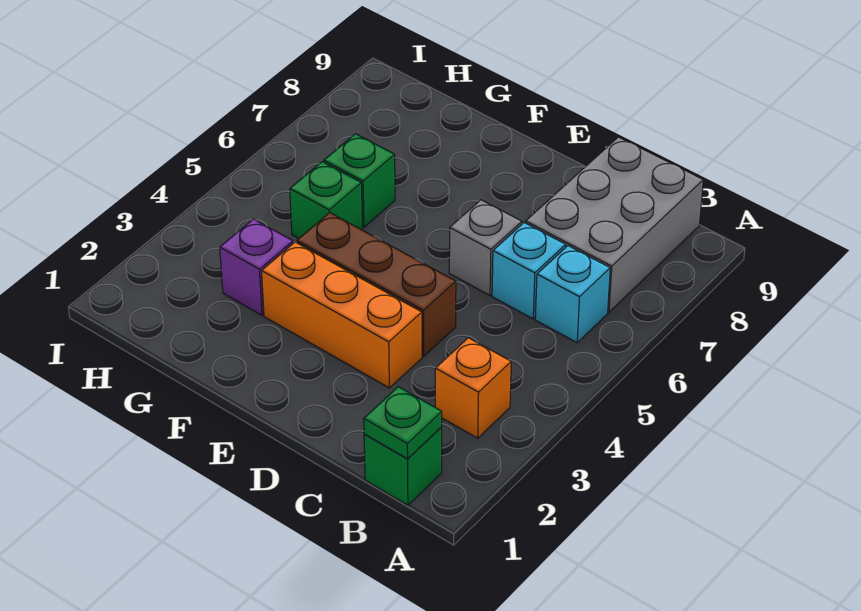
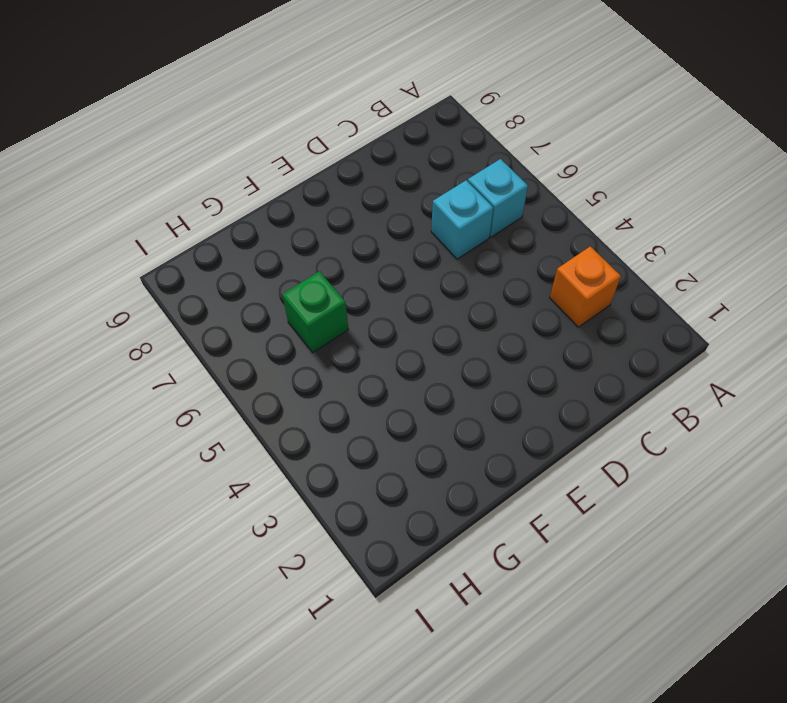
none -> green 1x1 brick [364,427,442,505]
none -> grey 2x3 brick [526,137,703,312]
none -> orange 1x3 brick [262,242,422,388]

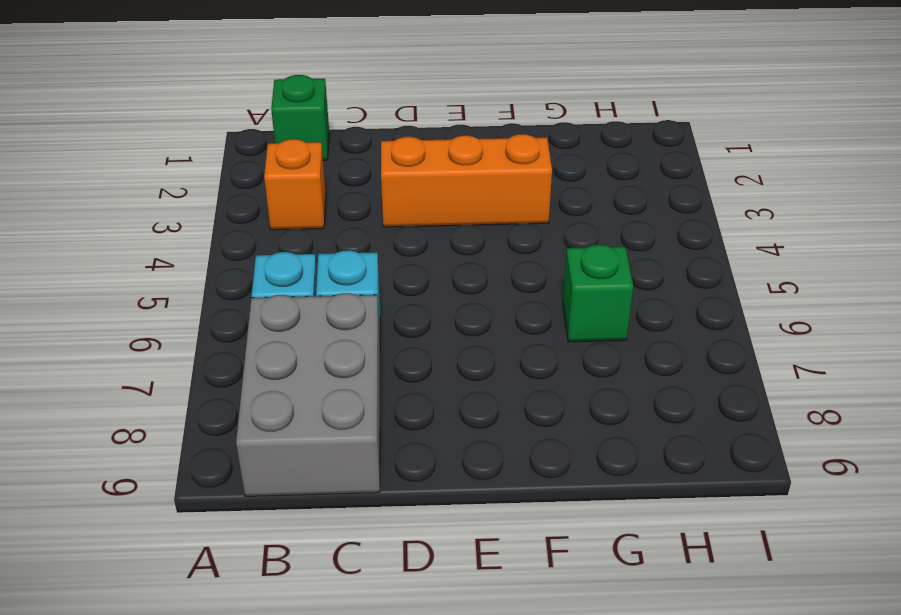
none -> brown 1x3 brick [297,213,456,356]
none -> grey 1x1 brick [449,200,522,295]
none -> purple 1x1 brick [220,219,293,315]

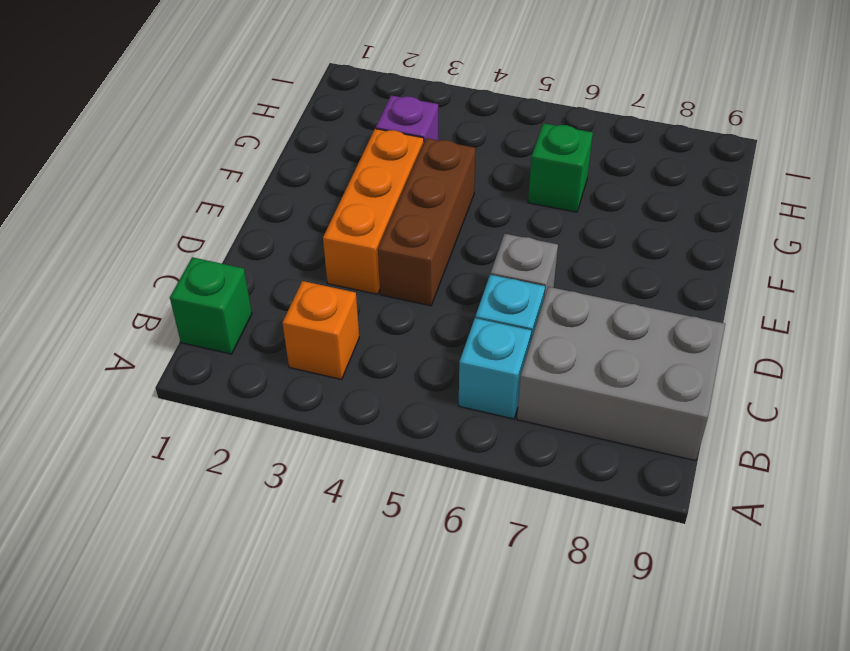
none -> green 1x1 brick [290,162,362,238]
none -> green 1x1 plate [364,387,442,459]

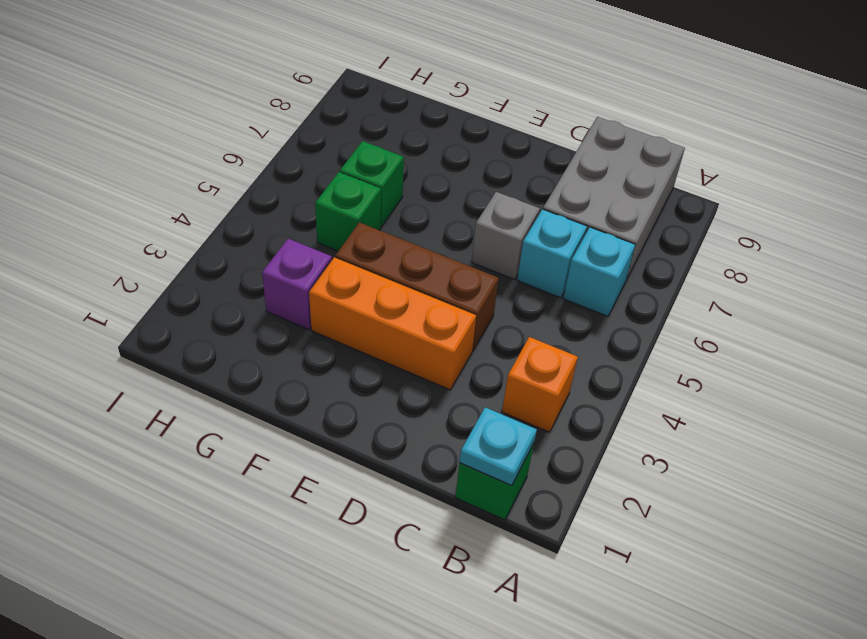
cyan 1x1 plate [459,407,537,486] -> green 1x1 plate [364,387,442,459]

